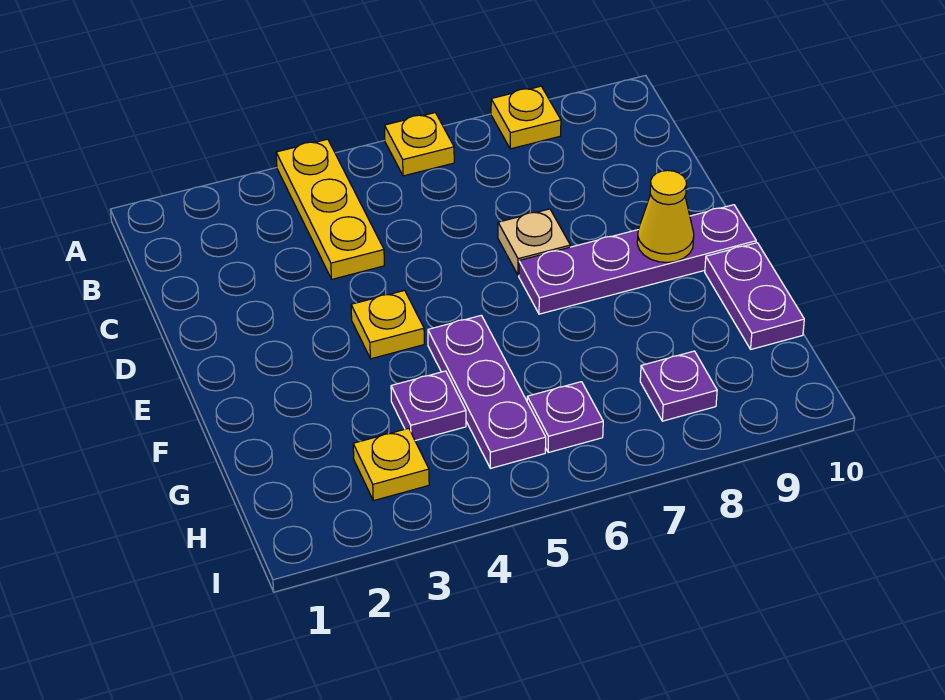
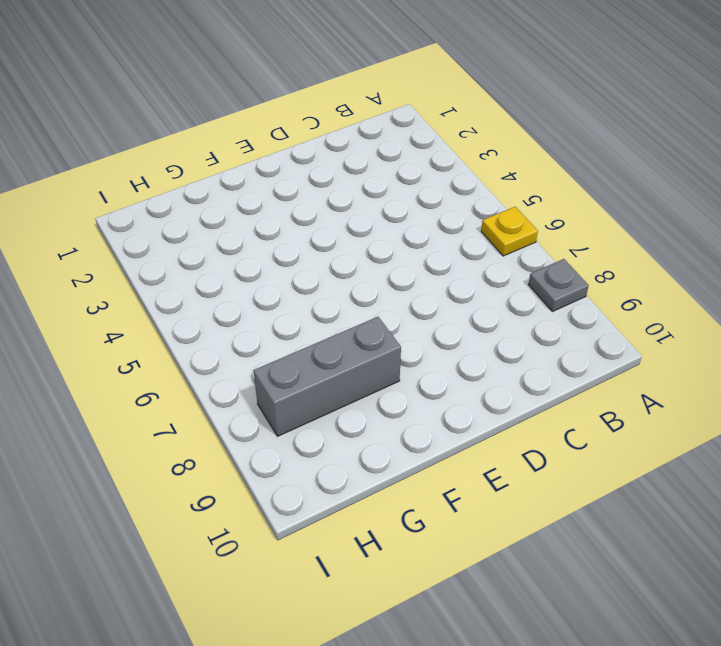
grey 1x1 plate [528,259,589,312] -> yellow 1x1 plate [491,86,561,149]
grey 1x3 brick [253,317,401,436] -> purple 1x1 plate [640,351,717,421]
none -> yellow 1x3 plate [276,139,384,279]
none -> tan 1x1 plate [498,209,570,275]
none -> yellow 1x1 plate [351,290,424,359]

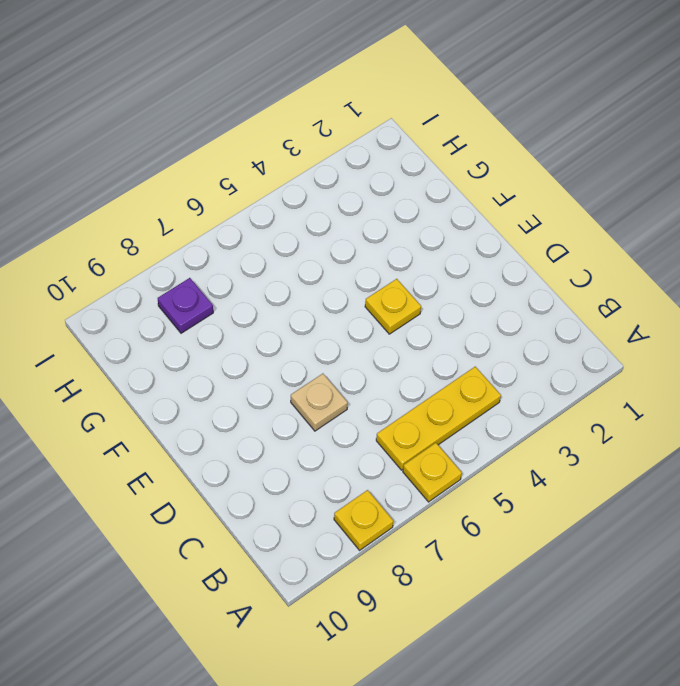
yellow 1x3 plate [376,367,501,470] -> yellow 1x3 plate turned to [276,139,384,279]
none -> purple 1x4 plate [519,205,756,314]
none -> purple 1x3 plate [428,315,546,468]
none -> purple 1x2 plate [705,243,804,349]

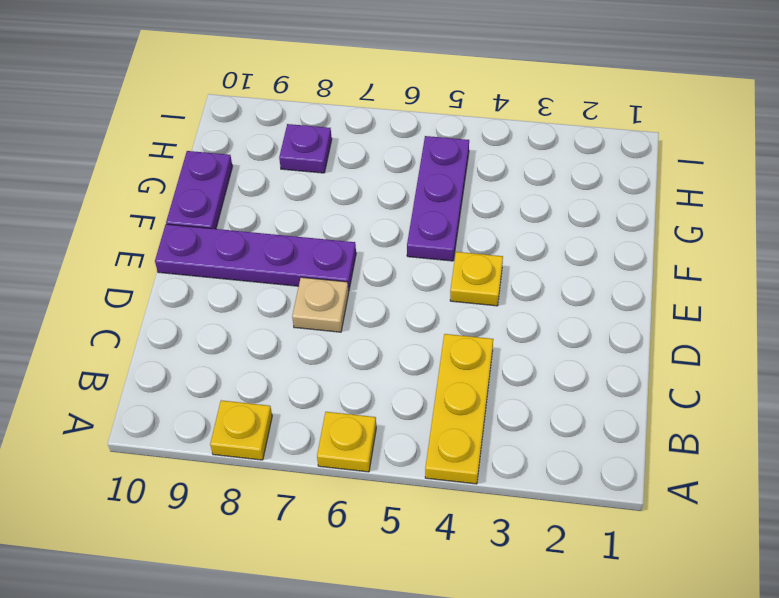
none -> purple 1x1 plate [391,371,466,441]
none -> yellow 1x1 plate [353,428,429,501]
none -> purple 1x1 plate [527,382,603,453]

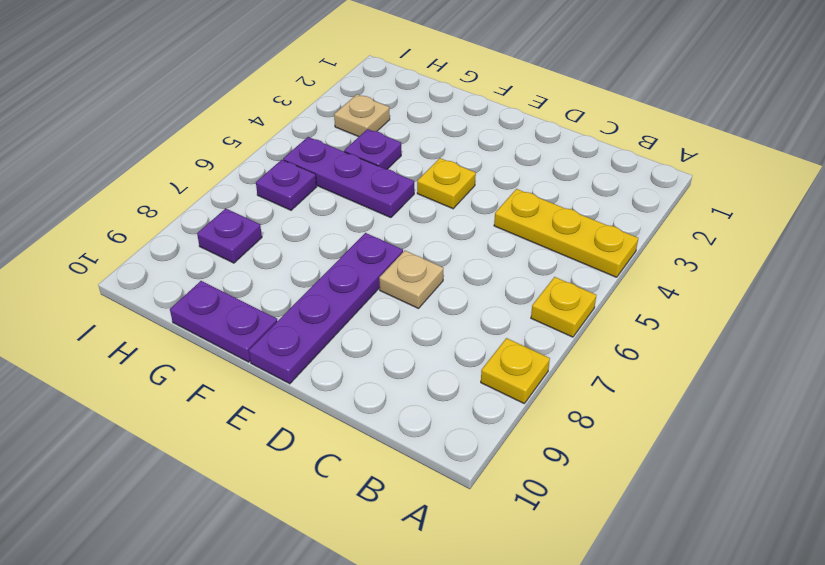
tan 1x1 plate [334,94,390,137] -> yellow 1x1 plate [353,428,429,501]
none -> yellow 1x1 cone [637,170,694,263]

